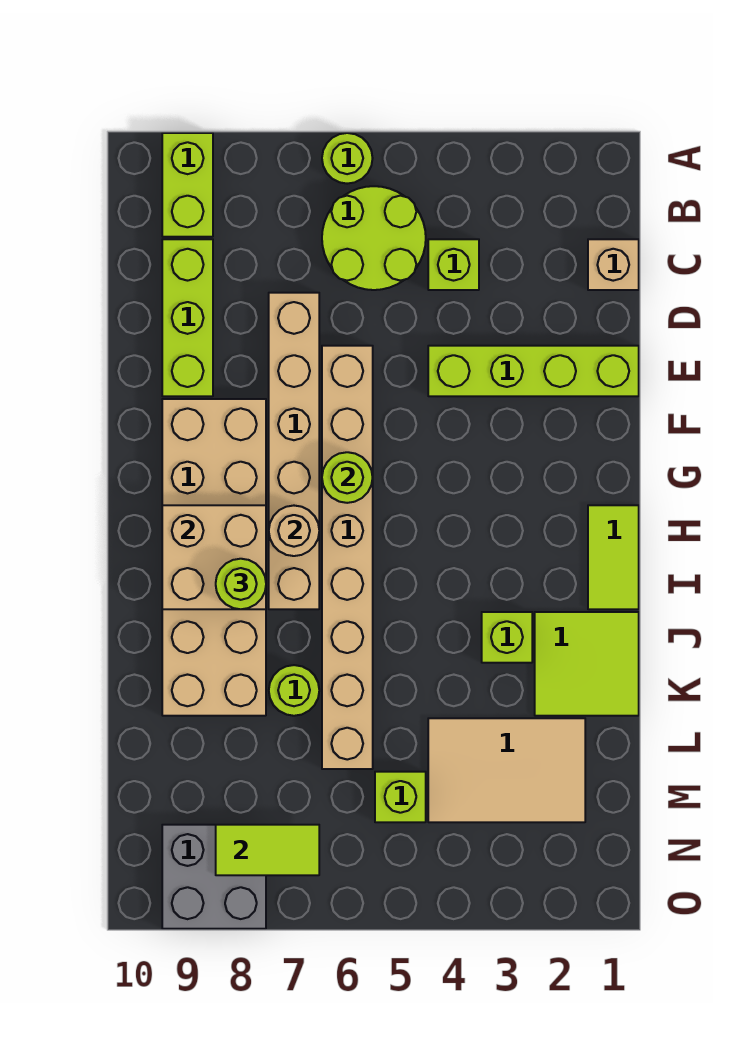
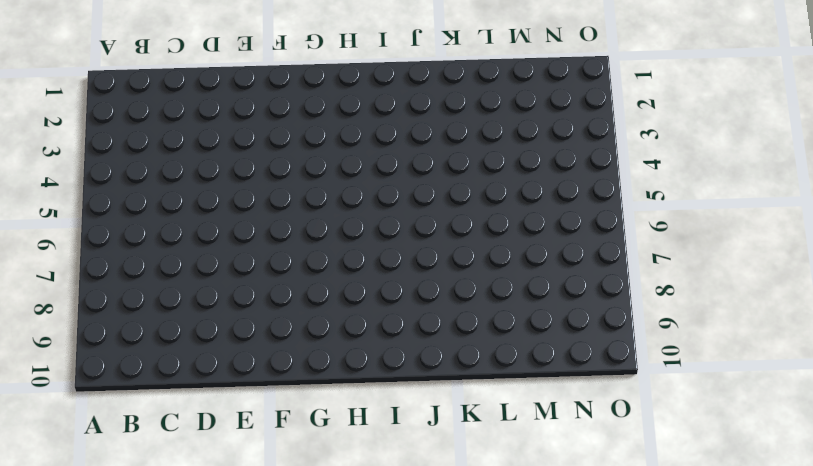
none -> lime 1x1 round brick [322,133,373,184]
none -> lime 1x2 brick [162,133,213,237]
none -> lime 2x2 round brick [322,186,426,290]

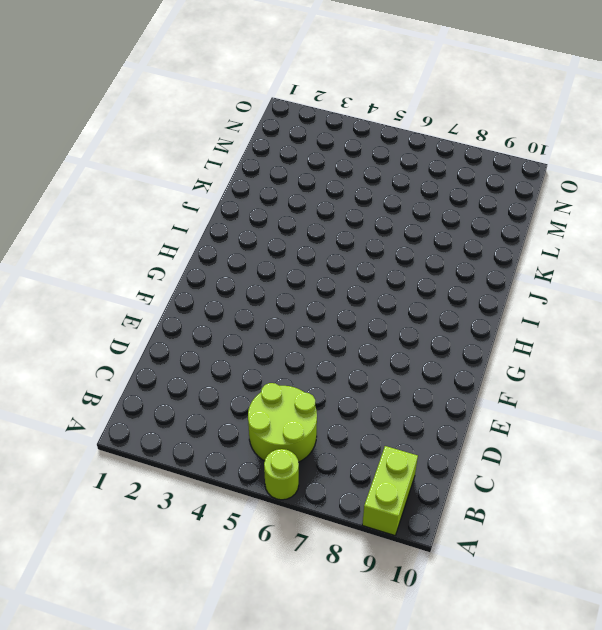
none -> tan 1x1 brick [588,239,639,290]
none -> lime 1x1 brick [428,239,479,290]
none -> lime 1x3 brick [162,239,213,396]

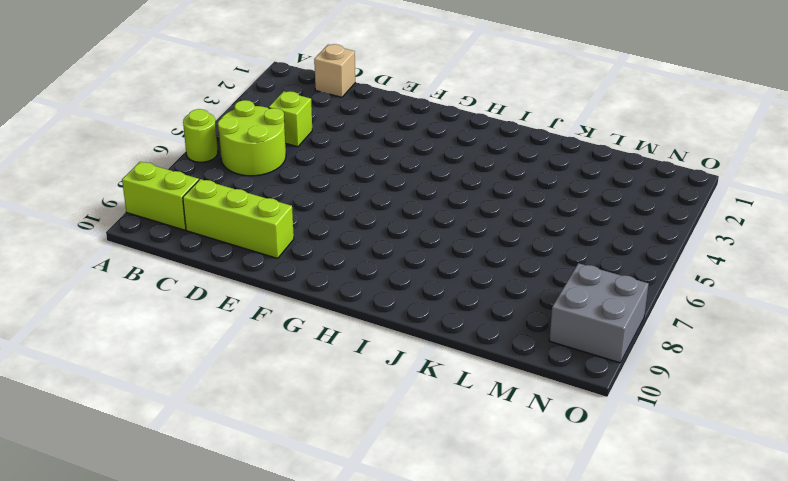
none -> tan 1x6 brick [269,293,319,609]
none -> lime 1x4 brick [428,346,639,396]
none -> tan 1x8 brick [322,346,373,769]

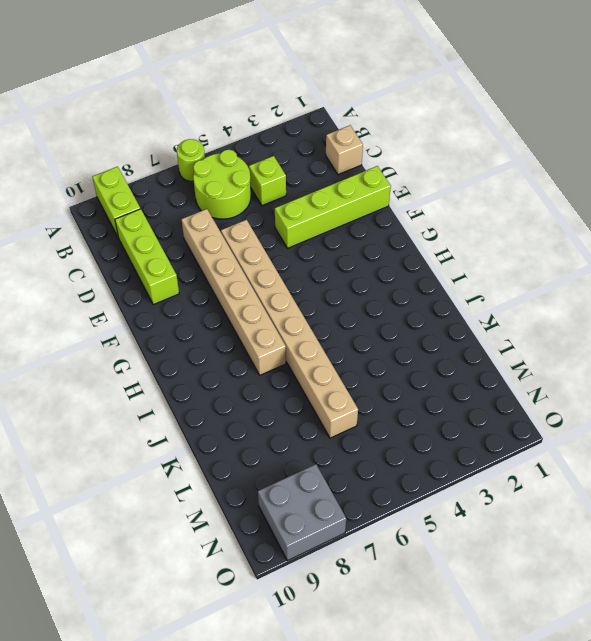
none -> tan 2x6 brick [162,399,266,716]
none -> lime 1x2 tile [588,505,639,609]
none -> lime 2x2 tile [535,612,639,716]

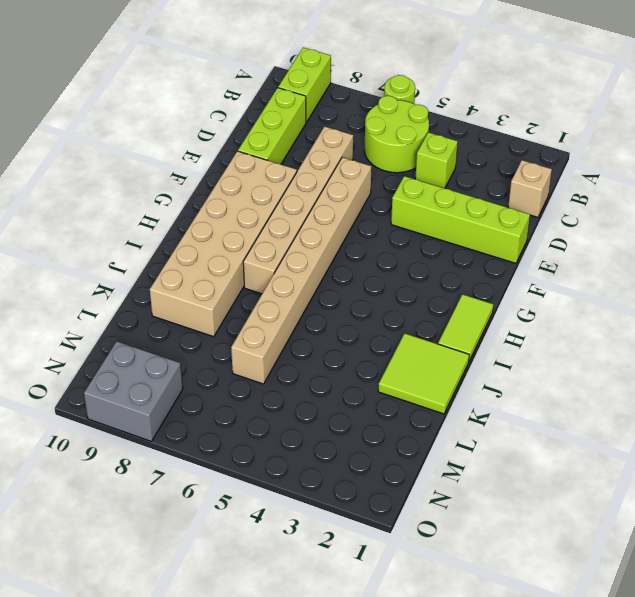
none -> lime 1x1 brick [482,612,532,663]
none -> lime 1x1 round brick [269,665,319,716]
none -> tan 2x3 tile [428,718,585,822]

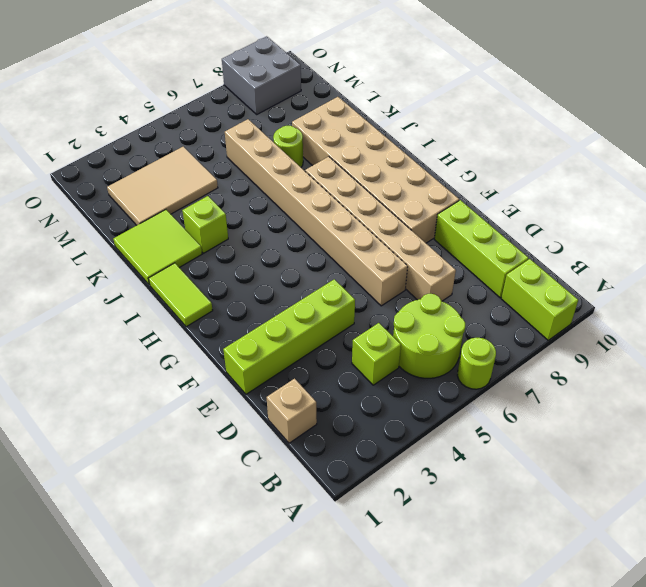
none -> lime 1x1 brick [375,772,426,822]
none -> lime 1x1 round brick [322,452,373,503]
none -> tan 1x1 round brick [269,506,319,556]

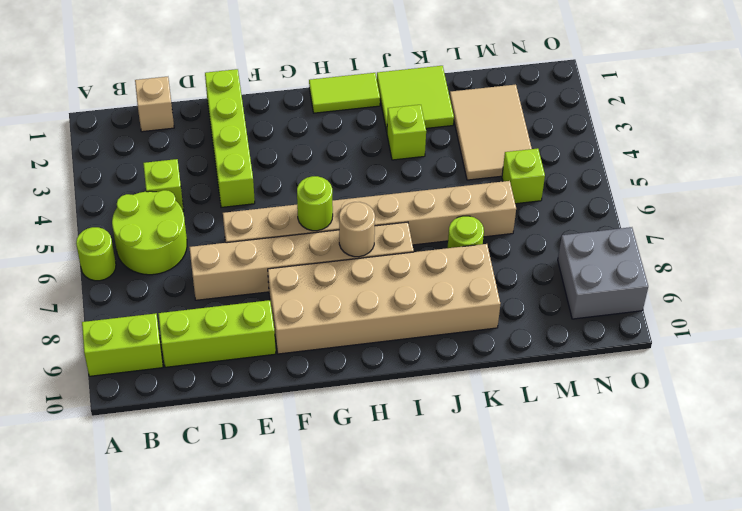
none -> tan 2x2 brick [162,505,266,609]
none -> lime 1x2 tile [216,825,319,875]
none -> lime 1x1 round brick [216,559,266,609]

